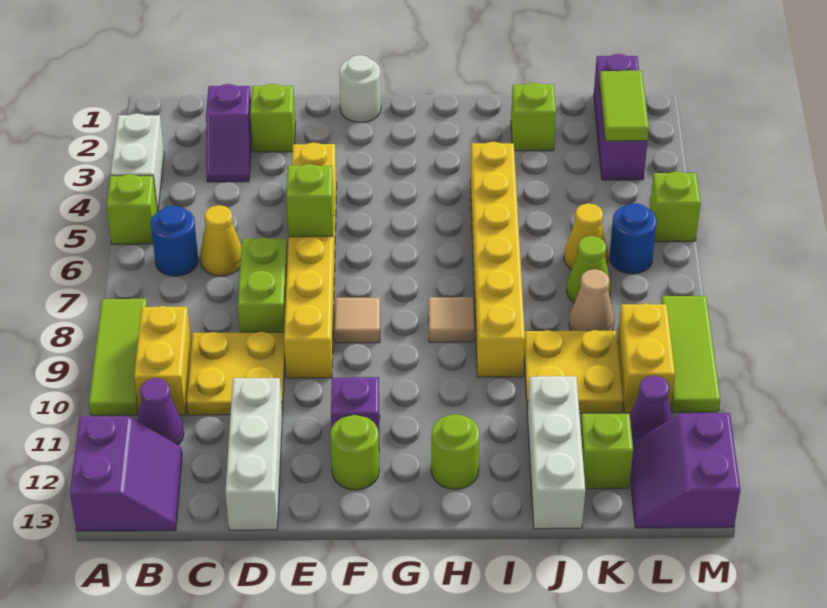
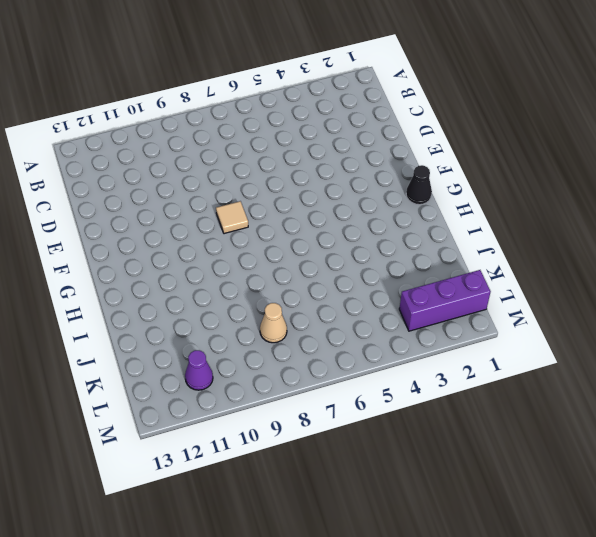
black 1x1 cone [406,165,432,205] -> none
none -> white 1x2 brick [110,113,164,211]
none -> lime 1x1 brick [106,174,158,244]
none -> lime 1x3 tile [89,299,147,415]
none -> purple 2x2 slope [70,416,182,531]

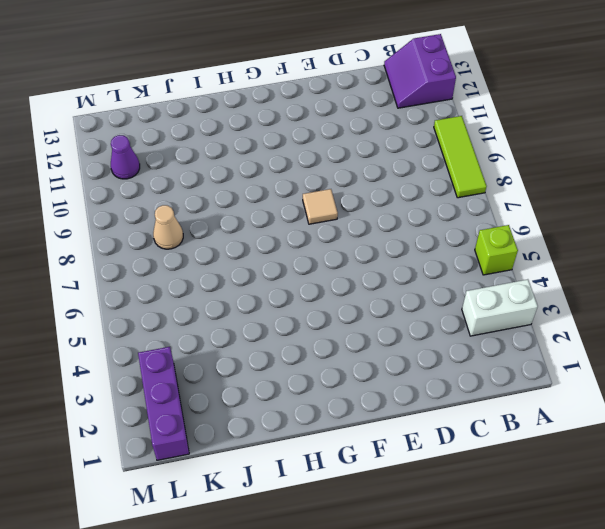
white 1x2 brick [462,279,538,336] -> white 1x2 brick turned to [110,113,164,211]
none -> blue 1x1 round brick [151,205,198,276]
none -> yellow 1x2 brick [134,306,191,415]
none -> purple 1x1 cone [138,378,184,445]
none -> purple 1x2 slope [206,84,252,182]

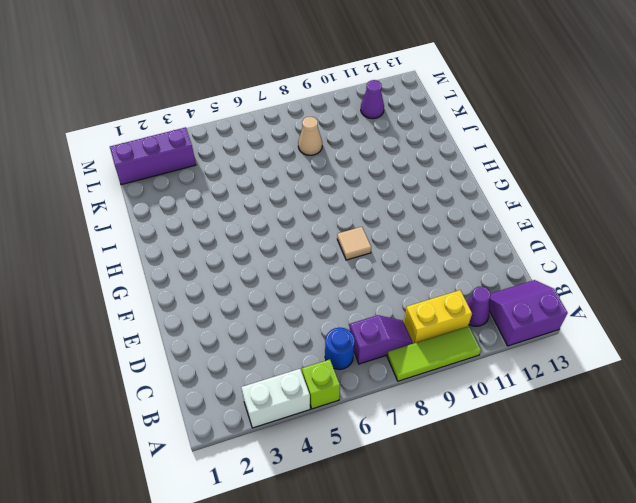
purple 1x2 slope [350,315,413,364] -> purple 1x2 slope moved to [206,84,252,182]
none -> yellow 1x1 cone [200,205,241,276]
none -> yellow 2x2 plate [186,332,285,415]
none -> lime 1x1 brick [250,84,295,152]
none -> lime 1x2 brick [238,237,288,332]

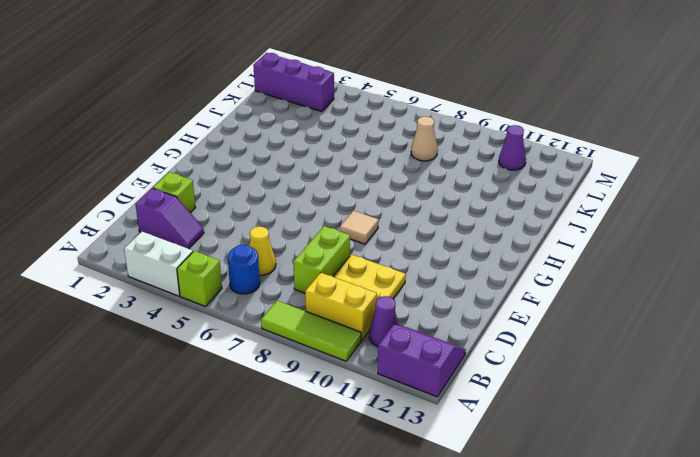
lime 1x2 brick [293,226,350,293] -> lime 1x2 brick turned to [238,237,288,332]
none -> white 1x3 brick [225,378,282,530]
none -> yellow 1x6 brick [284,142,337,378]
none -> white 1x1 round brick [339,55,381,123]
none -> purple 1x1 brick [331,377,380,433]

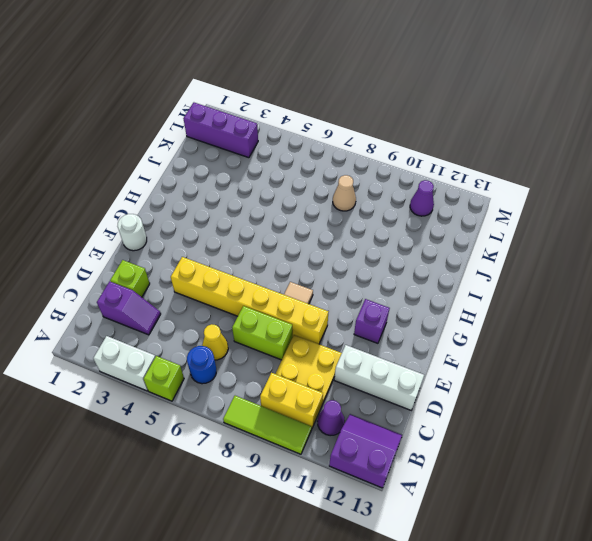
none -> lime 1x1 round brick [330,415,379,490]
none -> tan 1x1 tile [429,297,474,342]
none -> lime 1x1 round brick [431,414,480,489]
none -> yellow 1x6 brick [470,142,525,377]

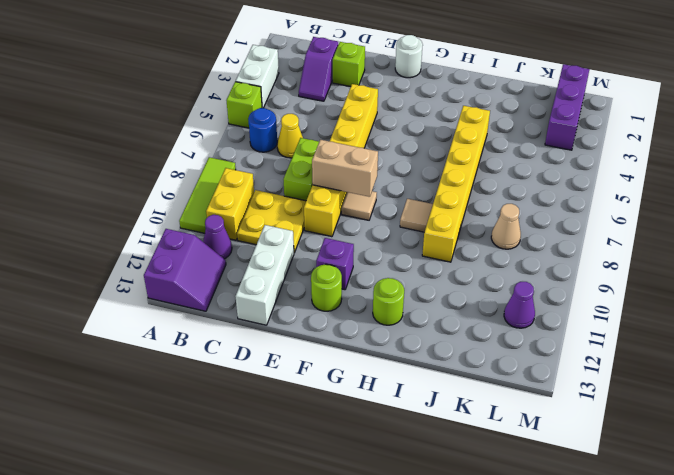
tan 1x2 brick [312,140,378,197] -> none
none -> lime 1x1 brick [511,83,556,151]
none -> yellow 2x2 plate [524,330,623,413]
none -> white 1x3 brick [527,376,585,529]
none -> yellow 1x1 cone [564,203,608,270]

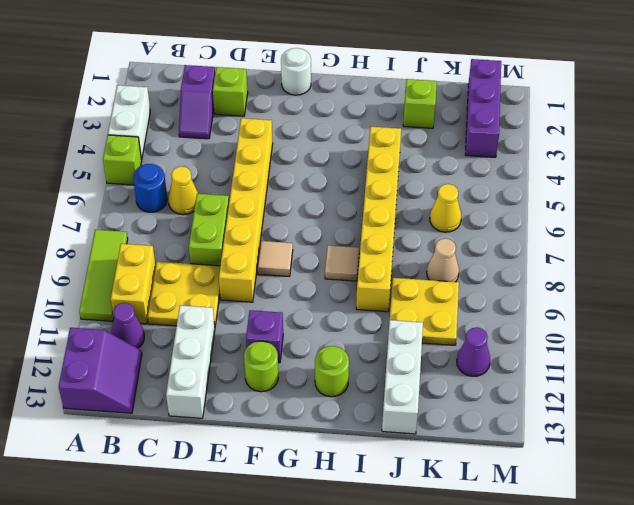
none -> lime 1x1 cone [566,236,611,303]
none -> lime 1x1 brick [581,413,633,489]
none -> blue 1x1 round brick [609,203,657,274]
none -> yellow 1x2 brick [618,303,675,413]

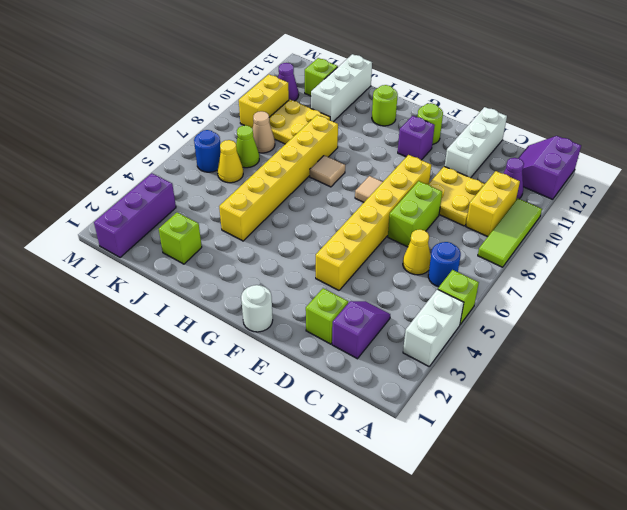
none -> purple 2x2 slope [630,413,741,528]
none -> lime 1x1 brick [650,171,701,242]
none -> lime 1x3 tile [661,296,720,412]
none -> lime 1x1 brick [286,164,334,237]

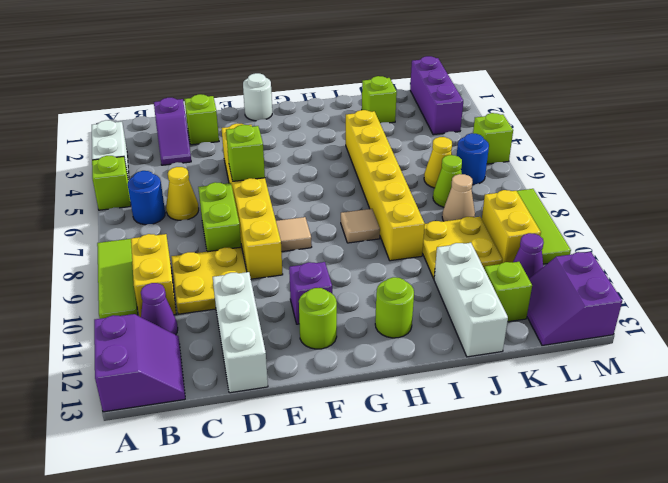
none -> lime 1x2 tile [599,71,649,141]

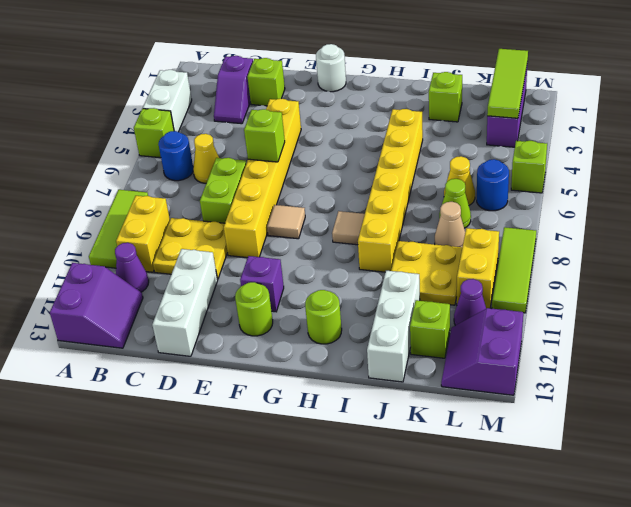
lime 1x3 tile [487,49,528,118] -> lime 1x2 tile [599,71,649,141]

